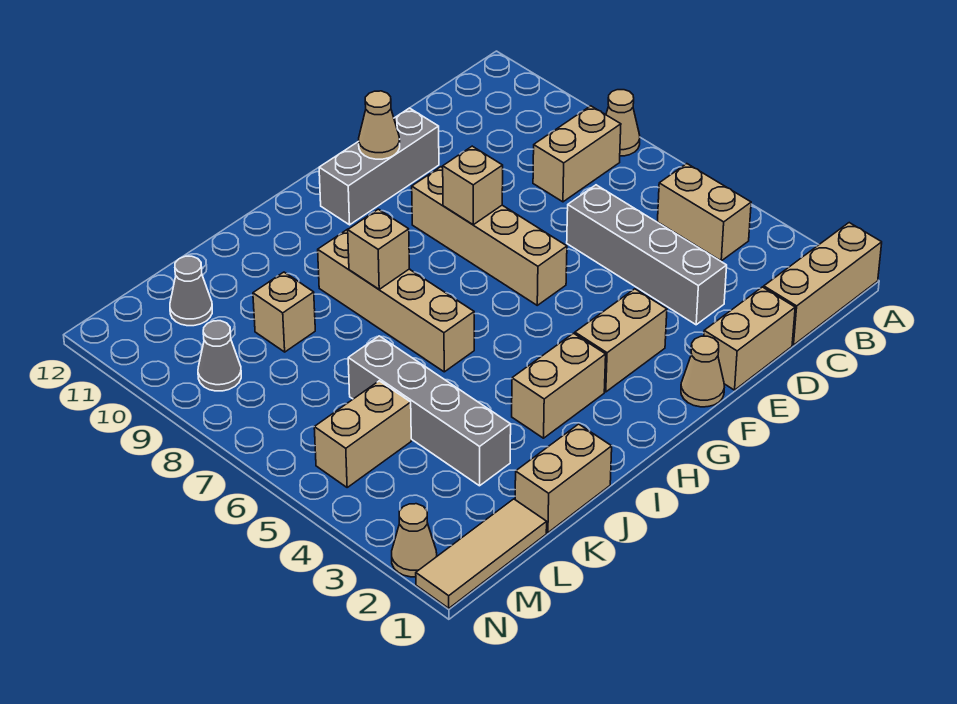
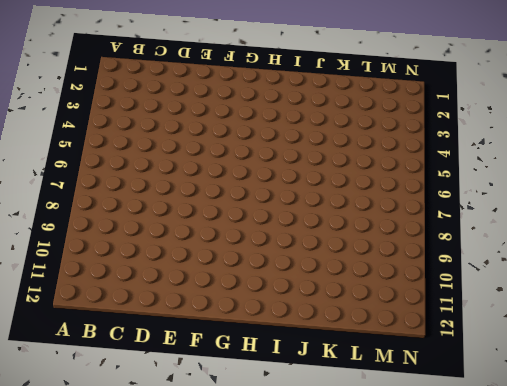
none -> tan 1x3 brick [764,223,882,345]
none -> tan 1x1 cone [606,90,640,156]
none -> tan 1x2 brick [657,164,751,261]

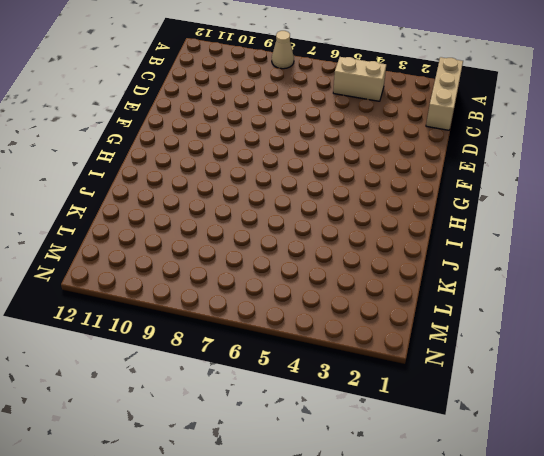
none -> tan 1x2 brick [533,106,621,202]
none -> tan 1x2 brick [704,287,795,390]
none -> grey 1x4 brick [567,185,727,325]

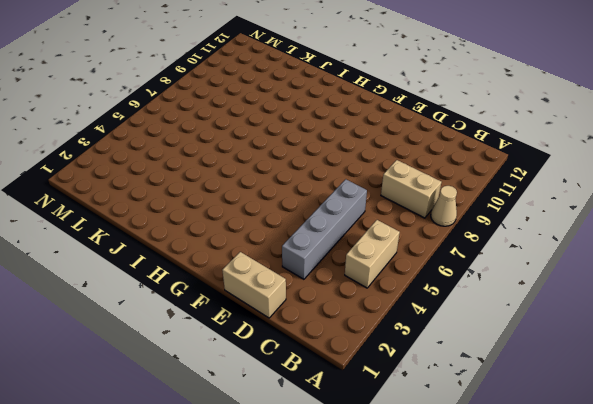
none -> tan 1x3 brick [764,223,882,345]
none -> grey 1x3 brick [319,108,439,225]
none -> tan 1x1 cone [681,336,724,407]

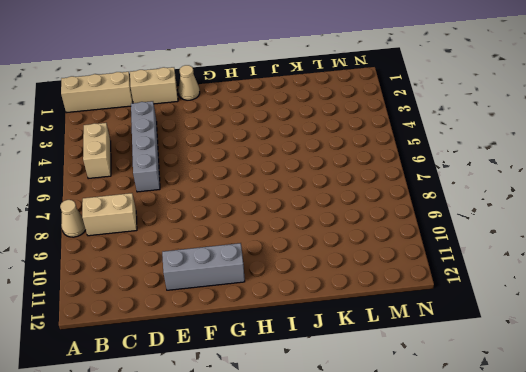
none -> tan 1x2 brick [575,289,667,392]
none -> tan 1x4 brick [412,167,567,305]
none -> tan 1x2 brick [512,333,606,438]

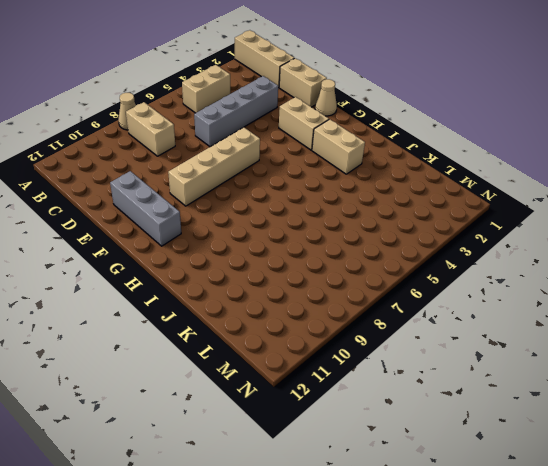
none -> tan 1x4 brick [318,229,474,372]
none -> tan 1x2 brick [515,424,612,533]
none -> grey 1x4 brick [348,336,511,486]

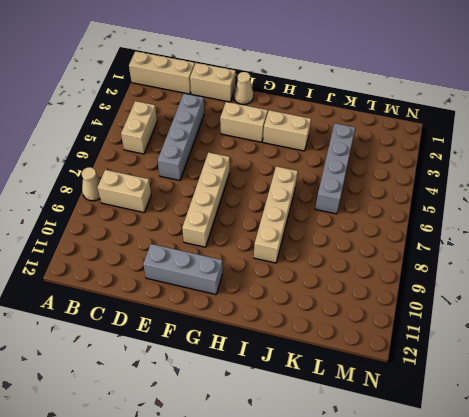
none -> tan 1x2 brick [515,424,612,533]
none -> tan 1x1 brick [253,272,315,352]
none -> tan 1x3 tile [416,499,547,608]

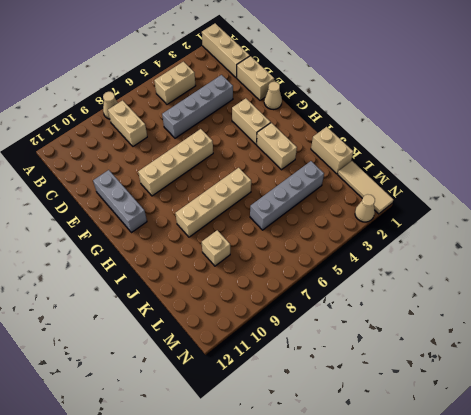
none -> tan 1x2 brick [314,381,411,487]
none -> grey 1x1 cone [170,256,212,326]
none -> grey 1x1 cone [198,321,241,391]

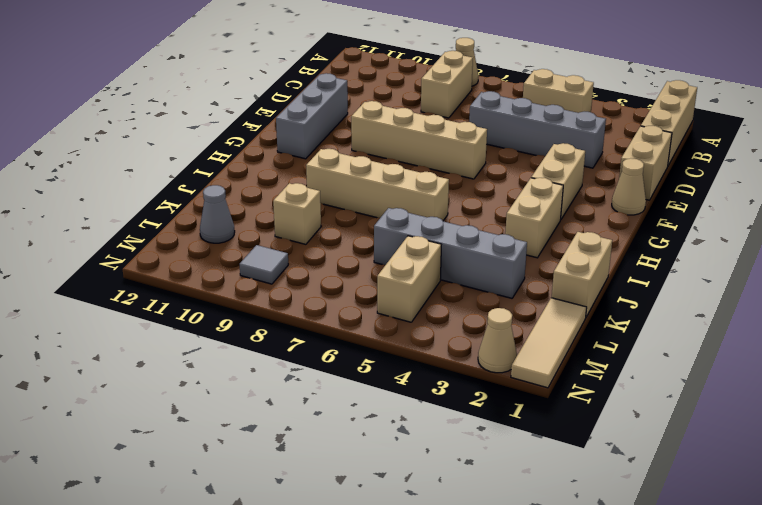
grey 1x1 tile [240,245,288,284] -> grey 1x1 cone [198,321,241,391]
none -> tan 1x1 brick [443,146,503,225]
none -> tan 1x1 cone [359,91,400,159]
none -> tan 1x1 brick [348,209,409,289]

